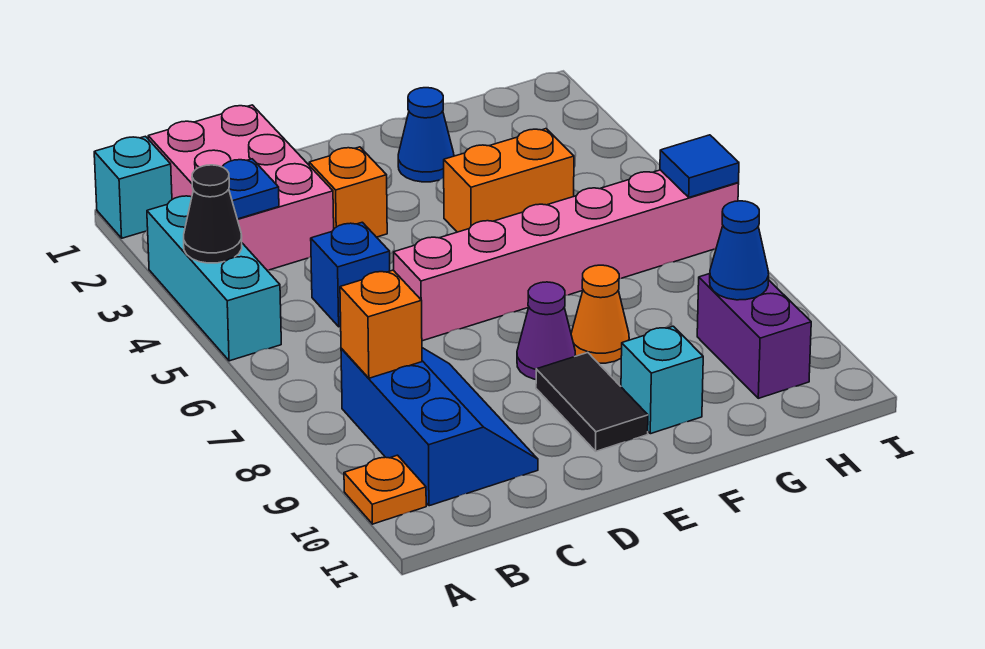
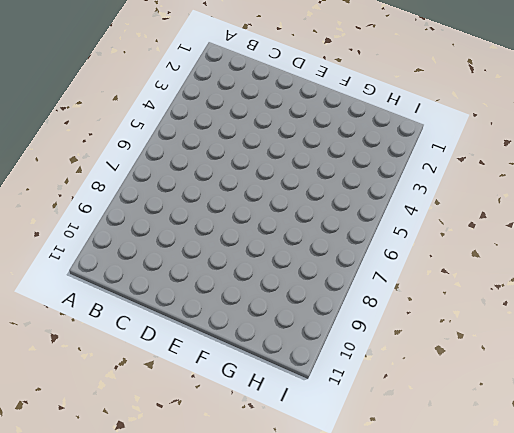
none -> cyan 1x1 brick [94,136,172,238]
none -> cyan 1x3 brick [147,196,281,361]
none -> orange 1x1 plate [344,455,426,524]

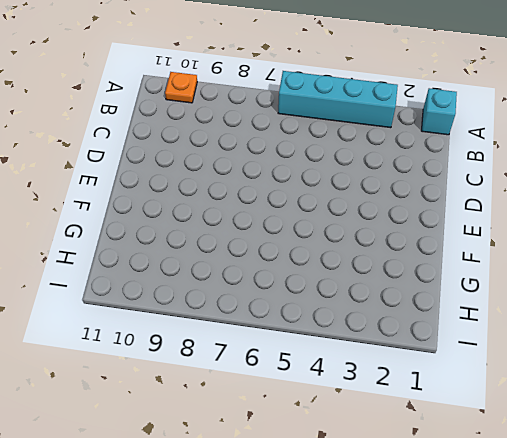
cyan 1x4 brick [278,71,398,128] -> cyan 1x3 brick [147,196,281,361]
none -> pink 2x3 brick [148,105,334,270]
none -> blue 2x3 slope [341,348,538,506]
none -> blue 1x1 brick [311,222,390,327]

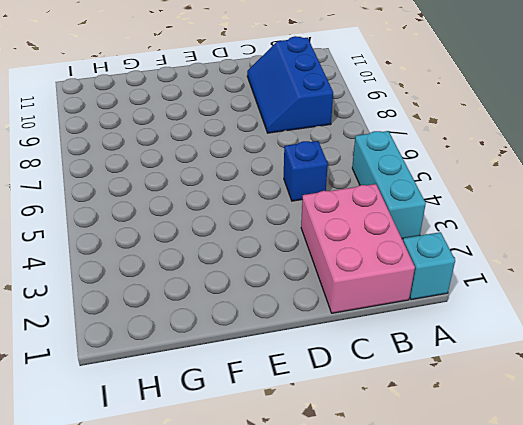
none -> orange 1x1 plate [344,455,426,524]
none -> orange 1x1 brick [309,147,387,237]
none -> pink 1x6 brick [394,170,739,341]

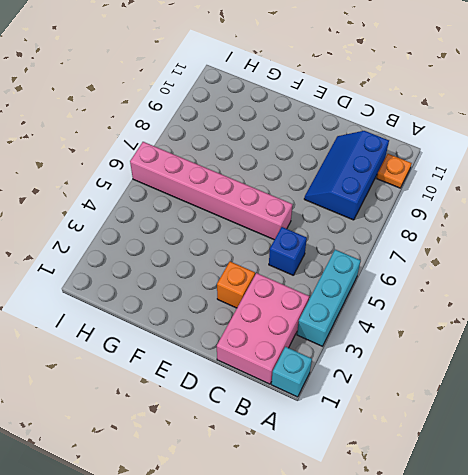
none -> purple 1x1 cone [517,282,575,379]
none -> black 1x2 tile [536,353,648,451]
none -> blue 1x1 cone [398,88,454,182]

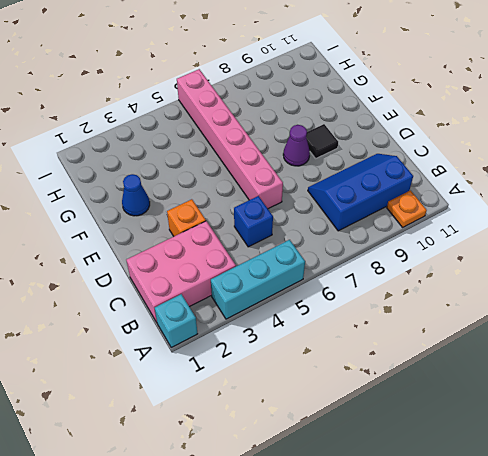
black 1x1 tile [306,124,338,158] -> black 1x2 tile [536,353,648,451]
none -> orange 1x2 brick [444,129,574,232]
none -> orange 1x1 cone [571,265,629,363]
none -> cyan 1x1 brick [621,326,703,434]

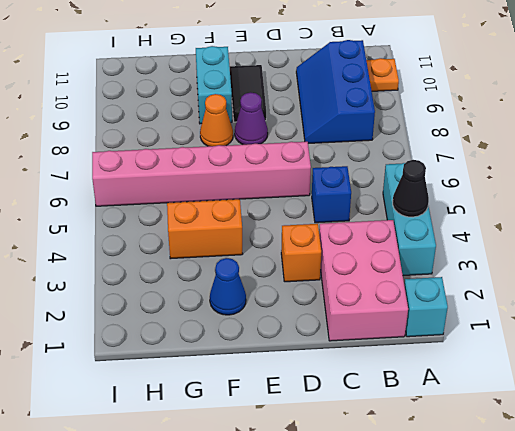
cyan 1x2 brick [196,46,232,124] -> cyan 1x1 brick [621,326,703,434]
none -> purple 1x2 brick [697,274,811,398]
none -> blue 1x1 plate [222,159,279,219]
none -> orange 1x1 brick [340,270,422,378]

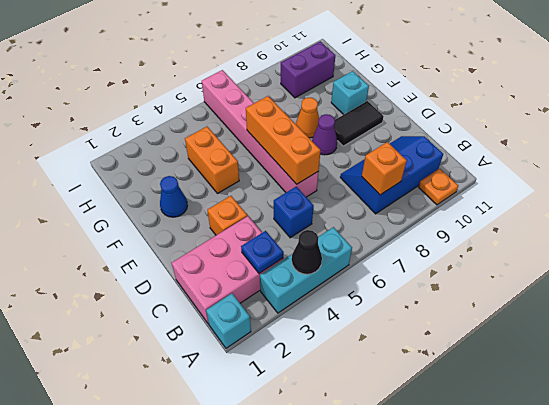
orange 1x3 brick [246,96,321,184] -> none
none -> blue 1x1 cone [710,201,769,300]
none -> blue 1x1 tile [660,135,739,197]

